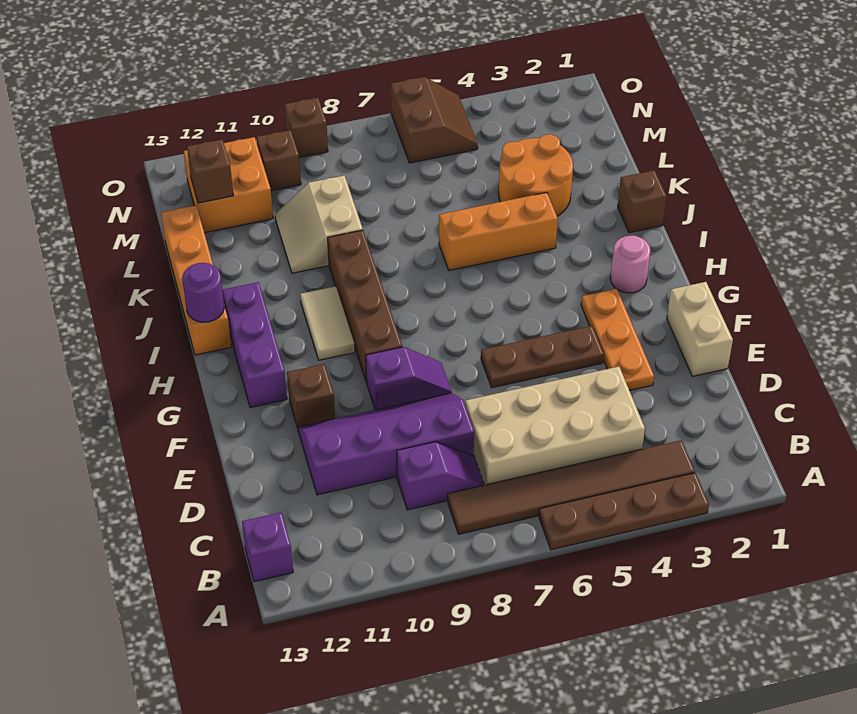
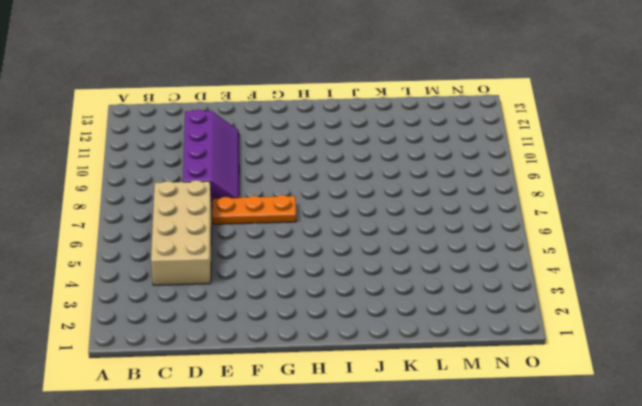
orange 1x3 plate [212,195,296,224] -> orange 1x3 plate moved to [581,289,654,390]
none -> brown 1x4 plate [539,473,709,550]
none -> brown 1x6 tile [448,440,695,534]
none -> purple 1x1 brick [242,512,293,582]

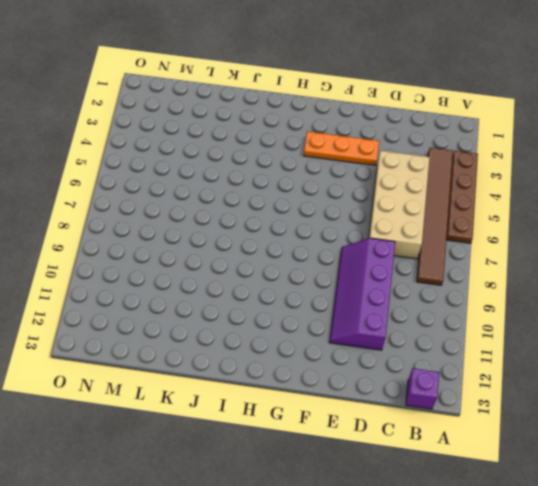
none -> purple 1x2 slope [397,442,484,510]
none -> tan 1x2 brick [667,282,733,376]
none -> brown 1x3 plate [481,326,604,388]

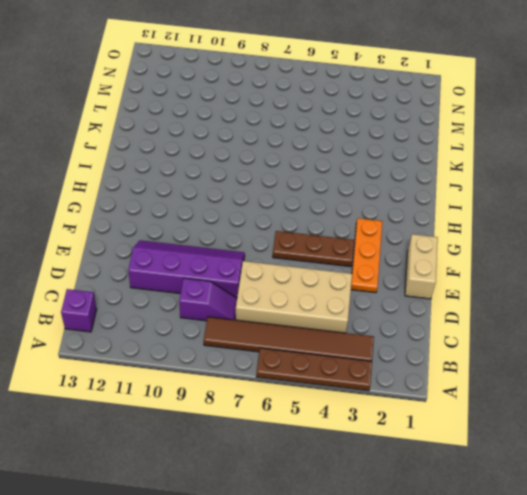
none -> purple 1x2 slope [366,347,452,410]
none -> brown 1x1 brick [287,364,335,428]
none -> brown 1x4 brick [328,230,402,382]

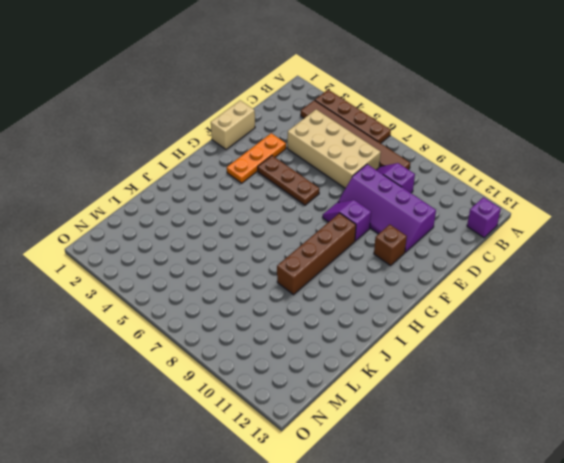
none -> purple 1x3 brick [222,282,287,408]
none -> pink 1x1 round brick [610,236,650,293]
none -> tan 1x2 tile [300,286,355,360]

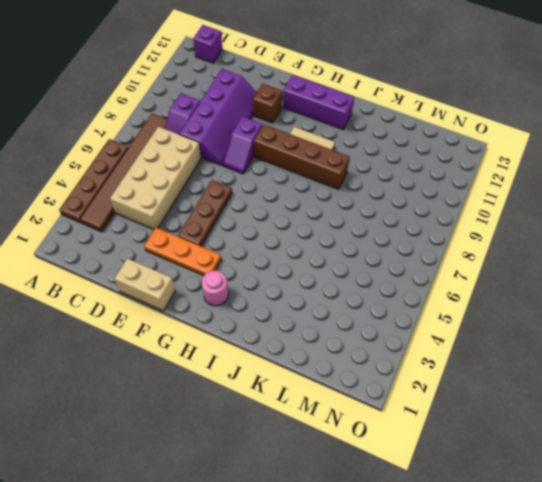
none -> orange 1x4 brick [161,205,231,355]
none -> brown 1x1 brick [618,170,667,233]
none -> orange 1x3 brick [439,192,558,271]

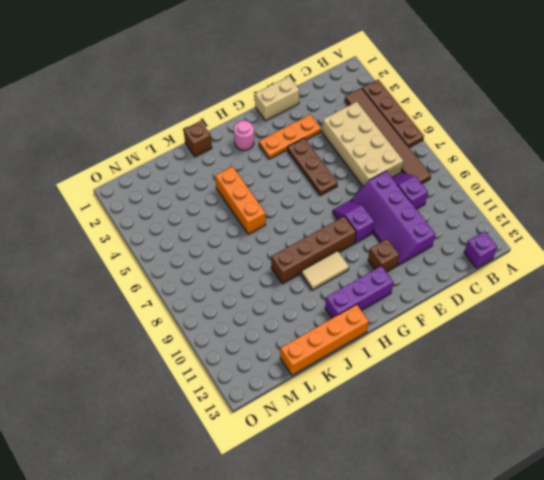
none -> orange 2x2 round brick [499,134,573,216]
none -> tan 2x2 slope [275,176,363,273]
none -> orange 2x2 brick [184,137,273,233]

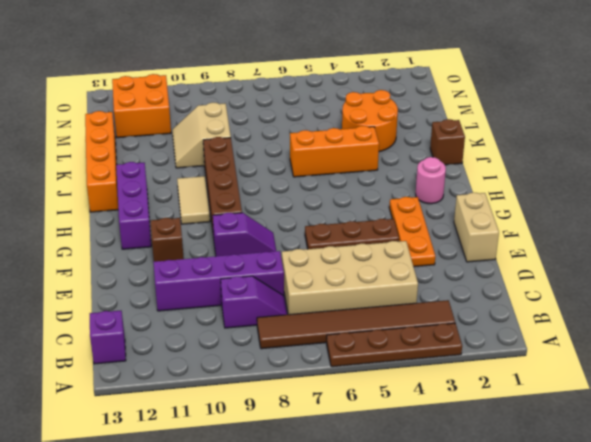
none -> brown 2x2 slope [391,77,478,163]
none -> brown 1x1 brick [257,130,301,191]
none -> brown 1x1 brick [284,98,328,158]

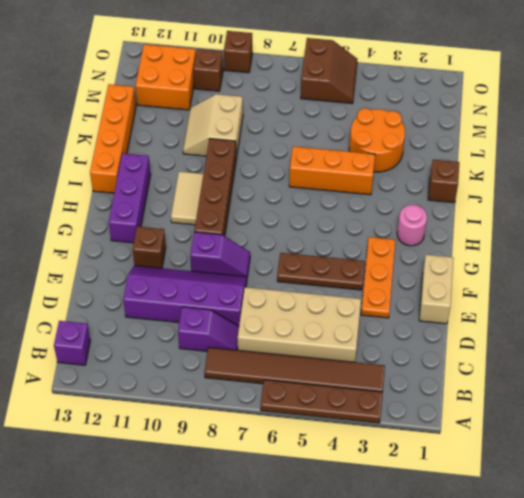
none -> purple 1x1 round brick [182,263,224,322]
none -> brown 1x1 brick [187,139,233,203]

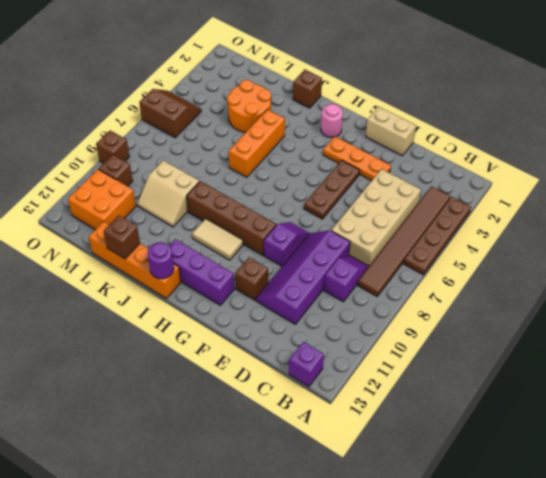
brown 1x1 brick [104,215,140,259] -> brown 1x1 brick moved to [187,139,233,203]

